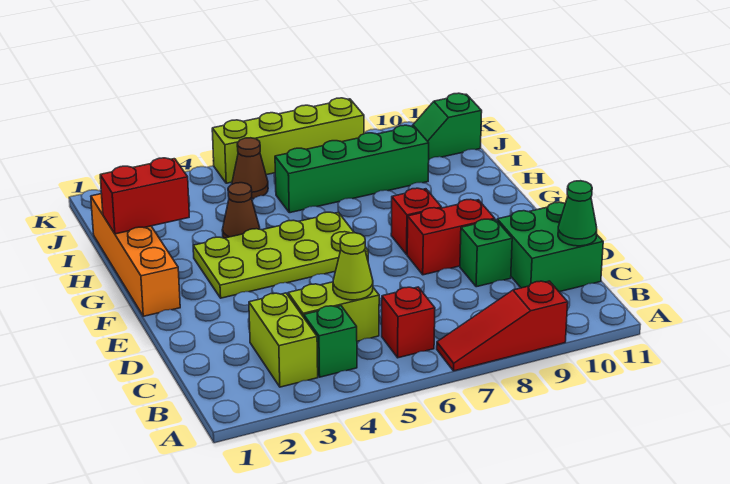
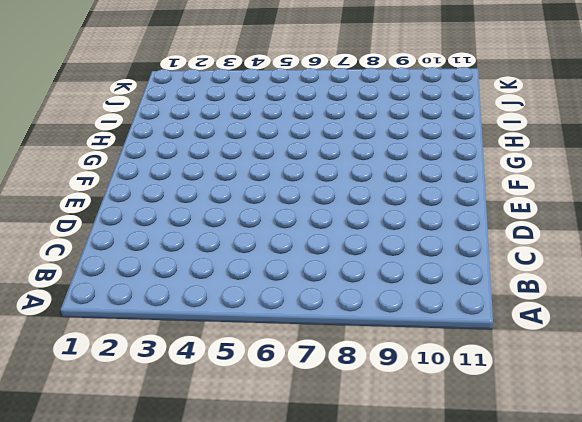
none -> red 1x3 slope [437,281,568,371]
none -> lime 1x2 brick [249,293,318,387]
none -> green 1x1 brick [304,306,357,377]

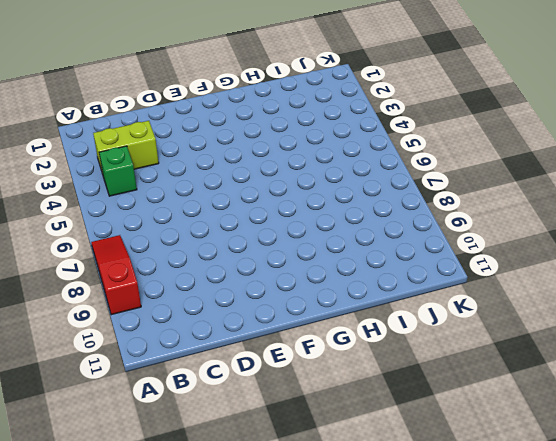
none -> red 1x1 brick [382,287,435,358]
none -> lime 1x2 brick [288,282,379,341]
none -> green 2x2 brick [497,202,603,292]

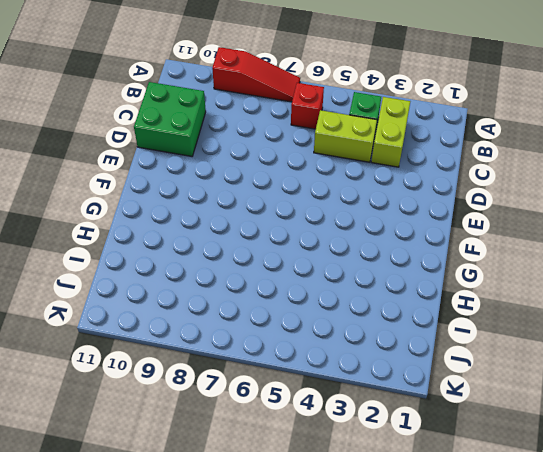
none -> green 1x1 brick [460,219,512,287]
none -> red 1x2 brick [407,199,495,275]
none -> orange 1x4 brick [91,194,180,316]

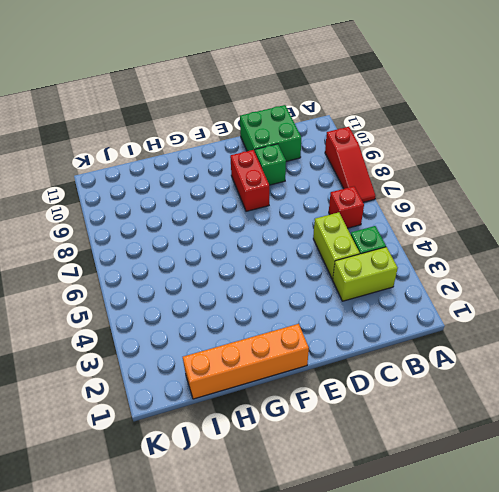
none -> lime 2x4 plate [193,212,368,298]
none -> red 1x1 brick [391,188,442,254]
none -> brown 1x1 cone [222,183,260,238]

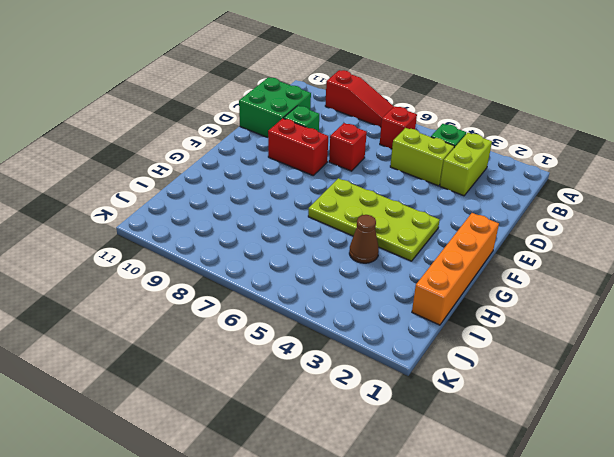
red 1x1 brick [329,123,367,171] -> red 1x1 brick moved to [391,188,442,254]
none -> green 1x4 brick [275,125,429,213]
none -> brown 1x1 cone [232,138,268,199]
none -> green 1x2 slope [412,93,482,159]

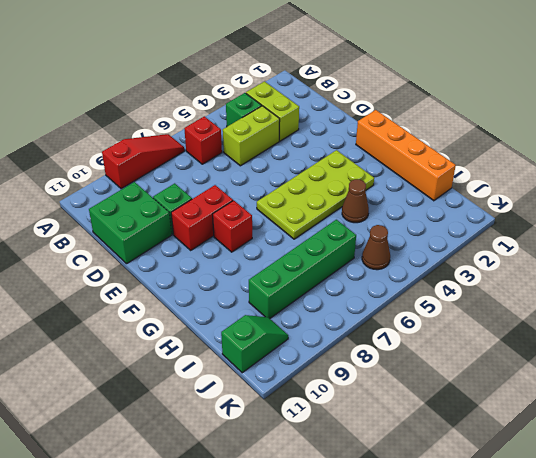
none -> lime 1x4 brick [212,98,364,183]
none -> lime 1x1 cone [333,233,373,300]
none -> green 1x1 cone [558,181,597,246]

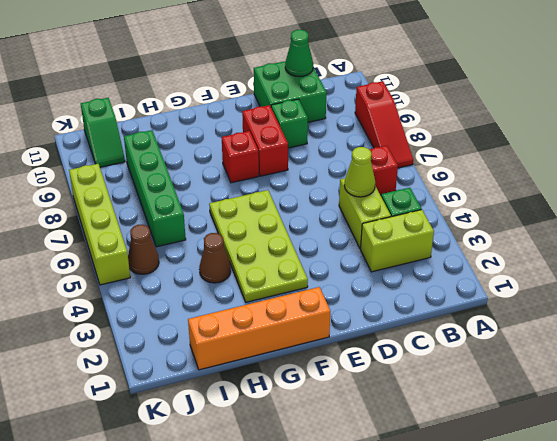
none -> red 1x2 brick [100,158,189,234]

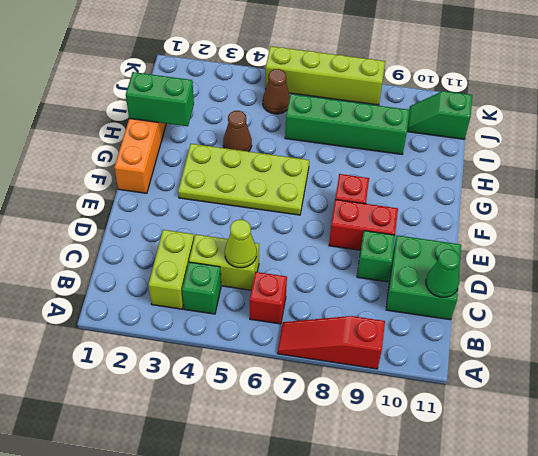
green 1x2 brick [126,72,194,126] -> red 1x2 brick [100,158,189,234]

